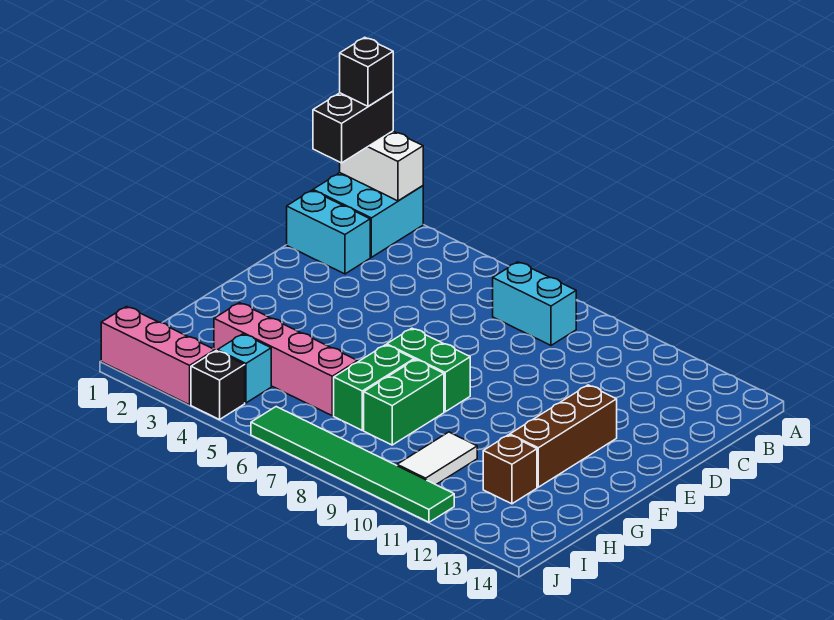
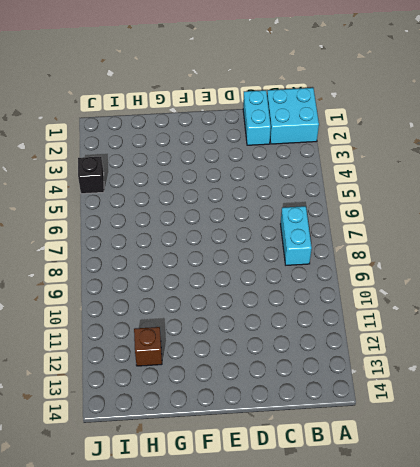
none -> brown 1x3 brick [510,385,617,487]
none -> green 1x2 brick [387,328,470,412]
none -> green 1x2 brick [334,345,414,430]

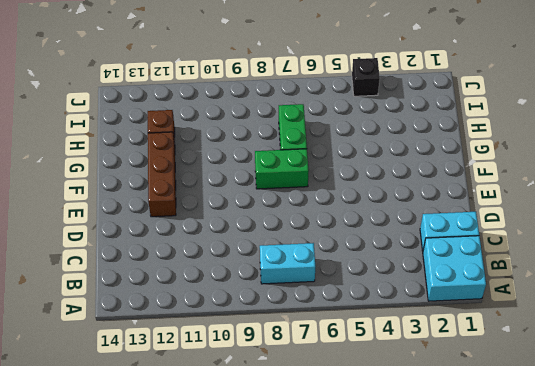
none -> green 1x2 brick [364,360,444,445]
none -> pink 1x4 brick [214,303,358,416]
none -> white 1x2 tile [397,432,477,485]

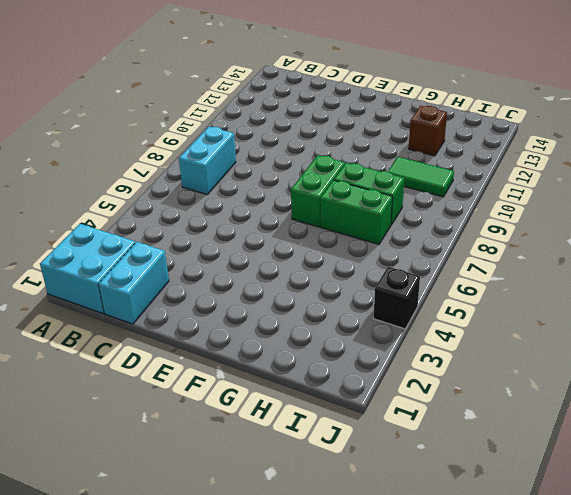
green 1x2 tile [388,157,454,197] -> white 1x2 tile [397,432,477,485]
none -> brown 1x3 brick [510,385,617,487]
none -> pink 1x4 brick [214,303,358,416]
none -> cyan 1x1 brick [218,334,271,403]

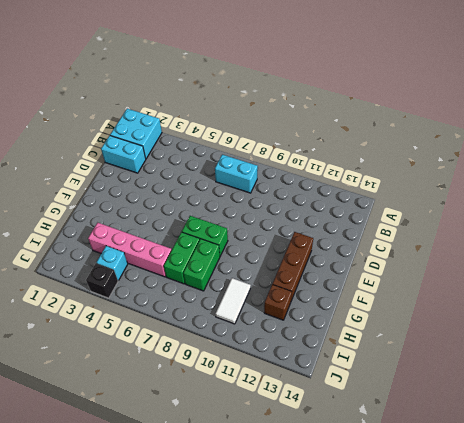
none -> pink 1x3 brick [101,307,215,405]
none -> green 1x6 tile [251,407,454,522]
none -> white 1x2 brick [340,131,423,201]

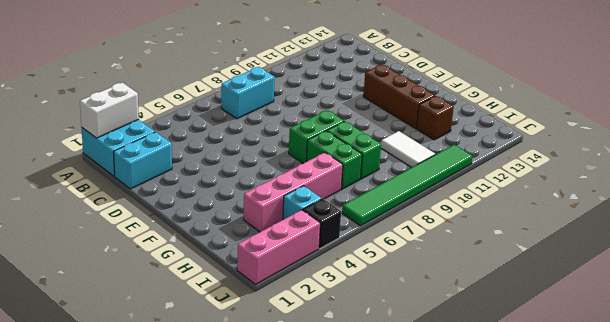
none -> black 1x2 brick [313,91,393,163]
none -> black 1x1 brick [340,37,393,106]

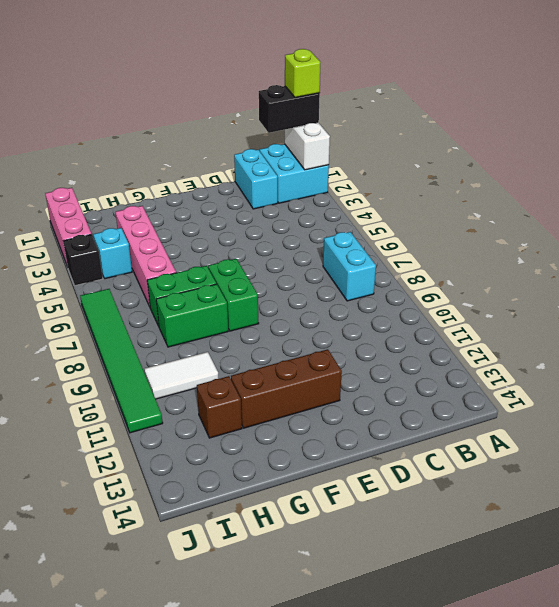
lime 1x1 brick [285,49,321,98] -> black 1x1 brick [340,37,393,106]

